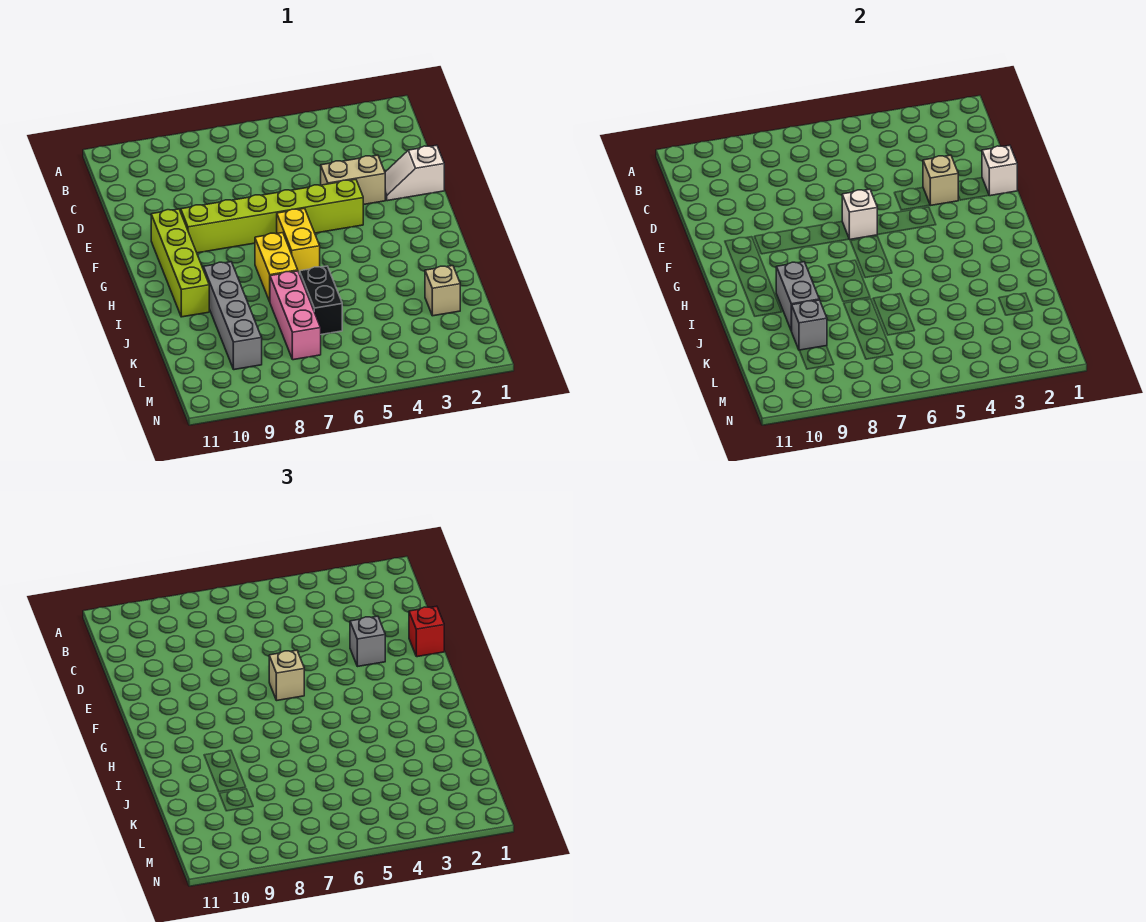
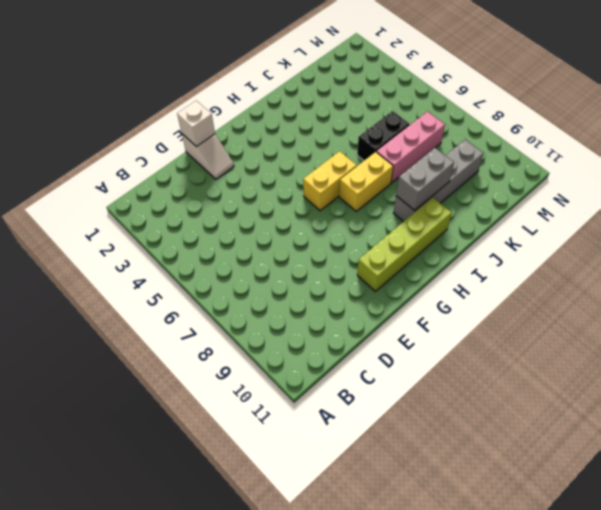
none -> tan 1x2 brick [321,155,385,205]
none -> lime 1x6 brick [181,179,363,253]
none -> tan 1x1 brick [425,266,460,316]

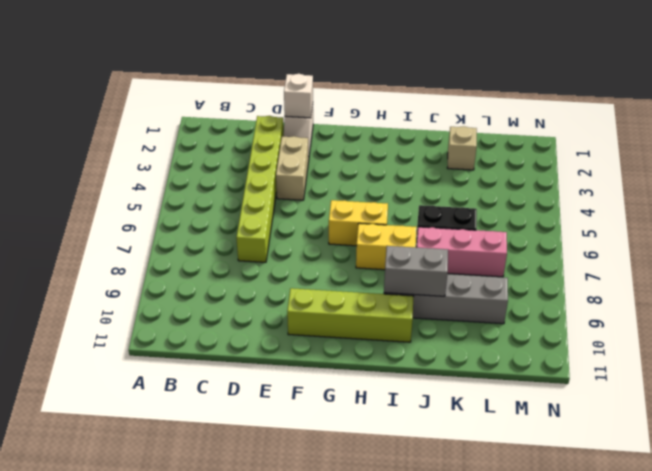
lime 1x6 brick [236,116,284,262] -> lime 1x6 brick moved to [181,179,363,253]
none -> tan 1x1 brick [923,155,959,206]
none -> white 1x1 brick [842,189,878,240]
none -> grey 1x1 brick [792,300,827,350]

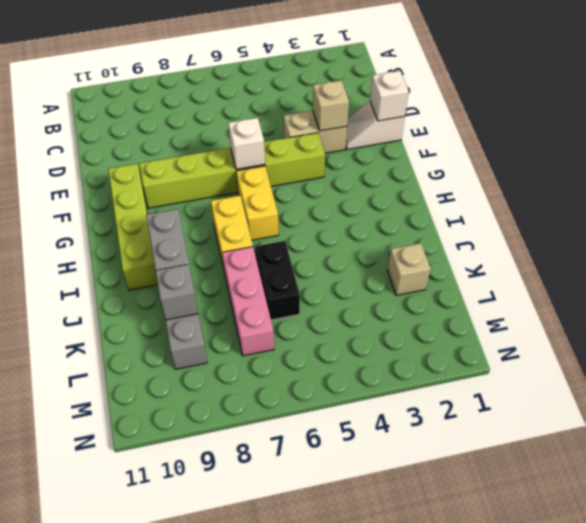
none -> red 1x1 brick [409,606,444,657]
none -> grey 1x1 brick [350,616,385,667]
none -> tan 1x1 brick [269,650,304,700]

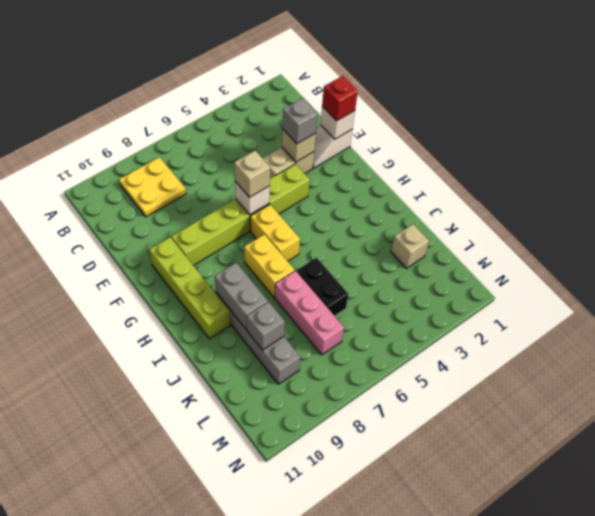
yellow 2x2 plate [119,157,186,217] -> none

